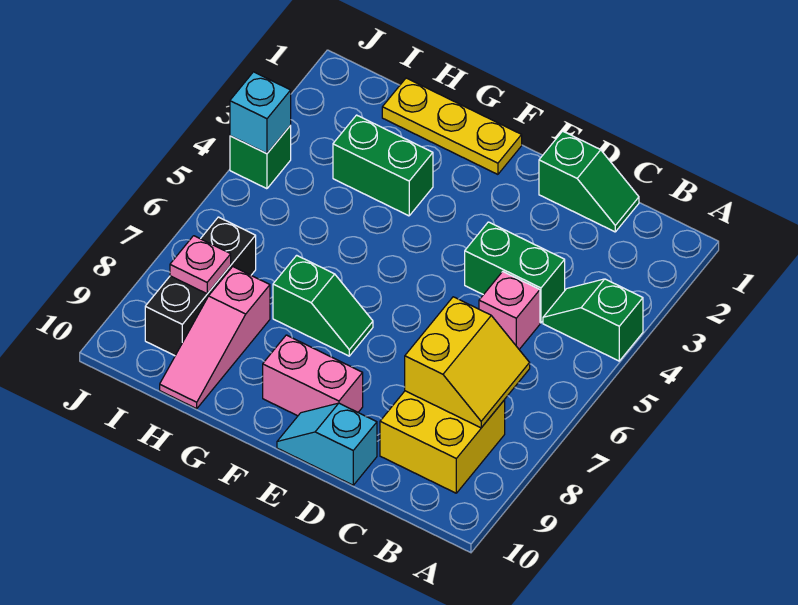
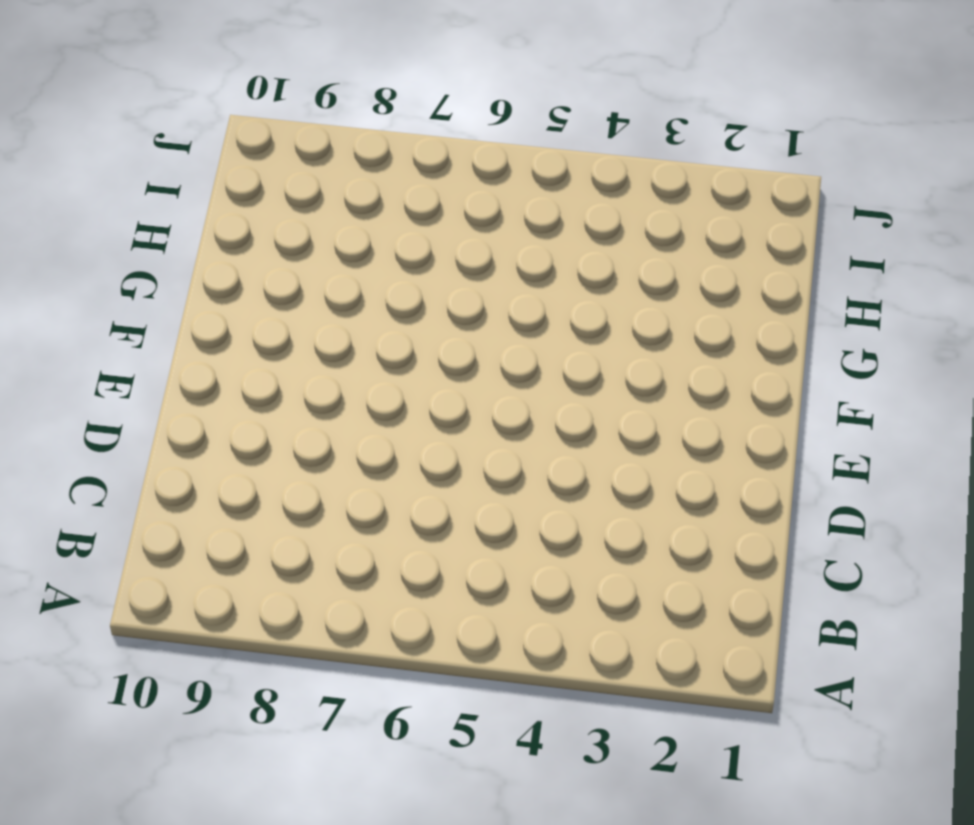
none -> green 1x2 slope [543,279,643,361]
none -> yellow 2x2 brick [380,391,505,493]
none -> green 1x2 slope [539,131,639,232]

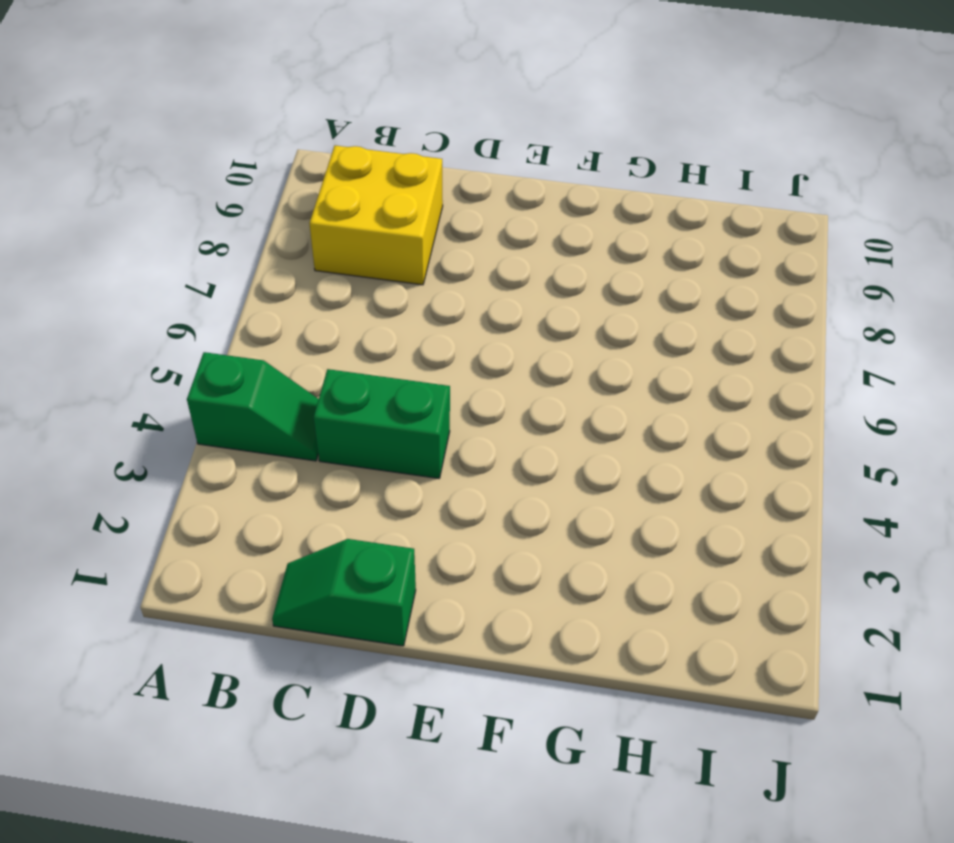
none -> pink 1x1 brick [479,272,540,349]
none -> cyan 1x2 slope [277,403,377,485]
none -> pink 1x2 brick [263,335,363,416]

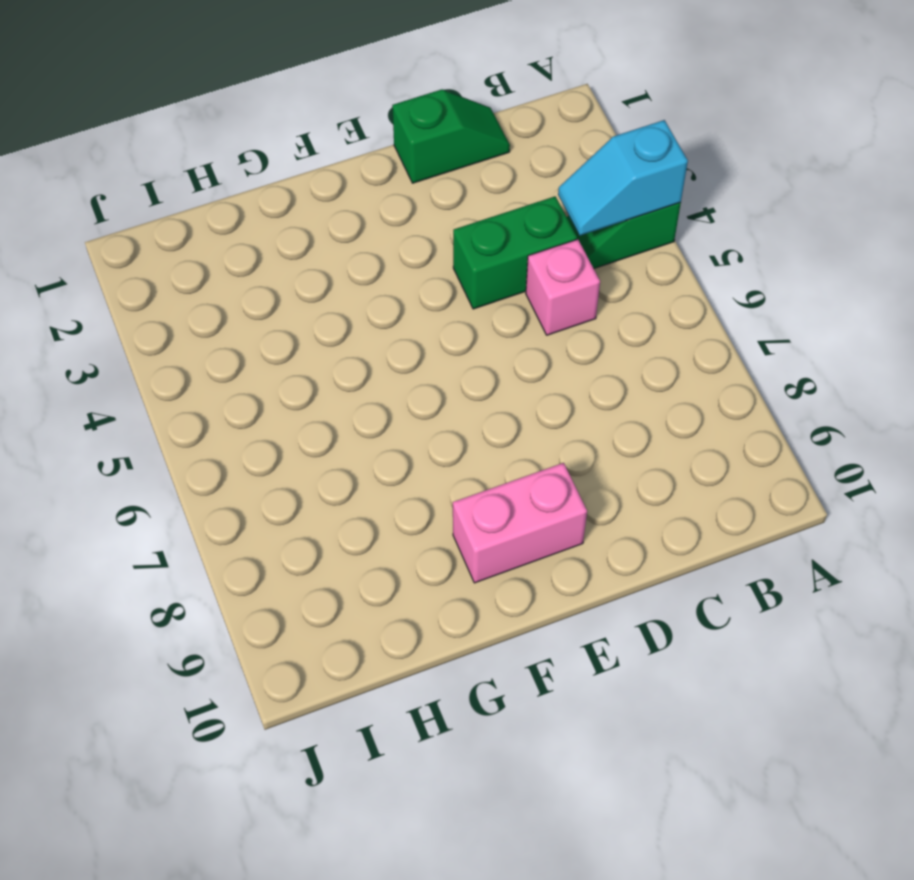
cyan 1x2 slope [558,120,688,235] -> cyan 1x2 slope moved to [277,403,377,485]
none -> yellow 2x2 brick [380,391,505,493]
none -> yellow 1x3 plate [382,78,522,174]
none -> green 1x2 slope [273,255,373,356]

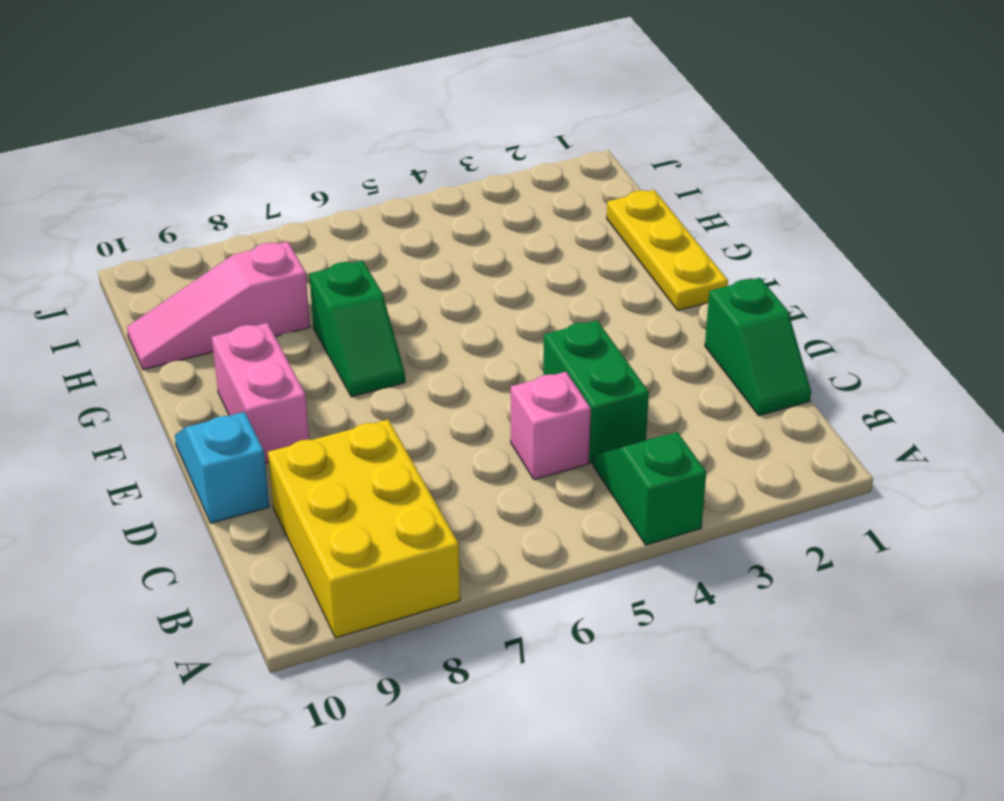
yellow 2x3 brick [268,419,460,638] -> yellow 2x2 brick [380,391,505,493]
none -> green 1x2 brick [333,115,433,216]
none -> black 1x3 brick [145,217,256,356]
none -> green 1x1 brick [230,125,291,189]

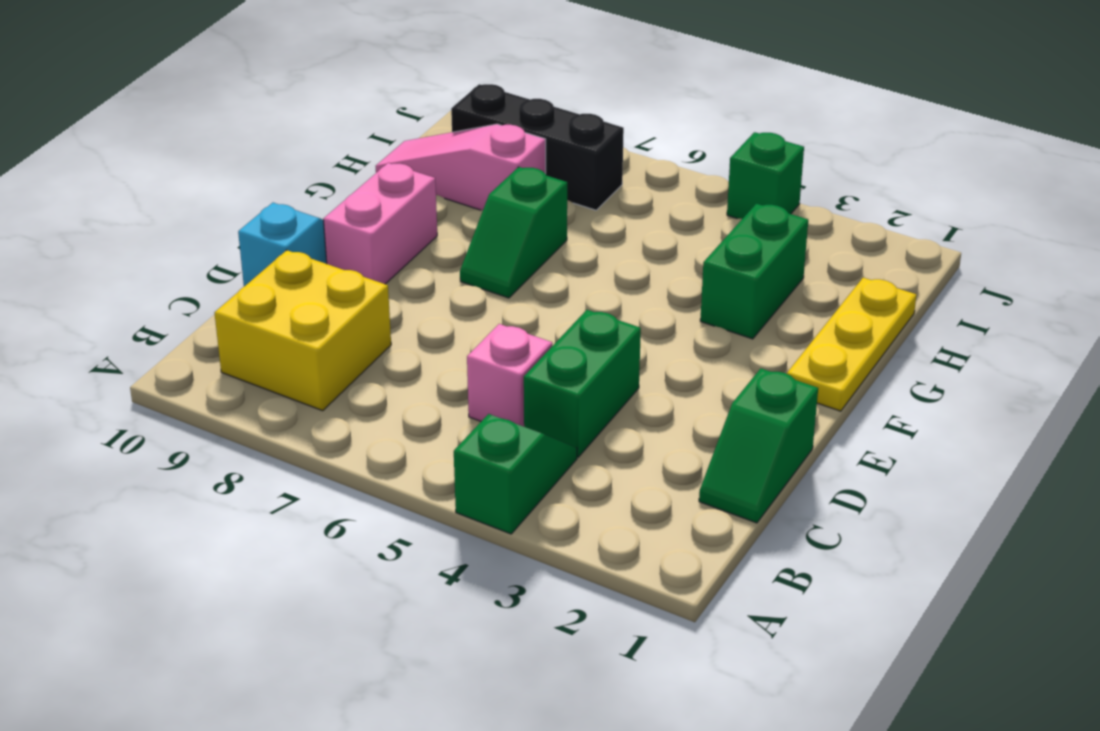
none -> yellow 2x2 slope [405,297,530,428]
none -> pink 1x1 plate [170,236,231,294]
none -> cyan 1x1 brick [230,72,291,154]

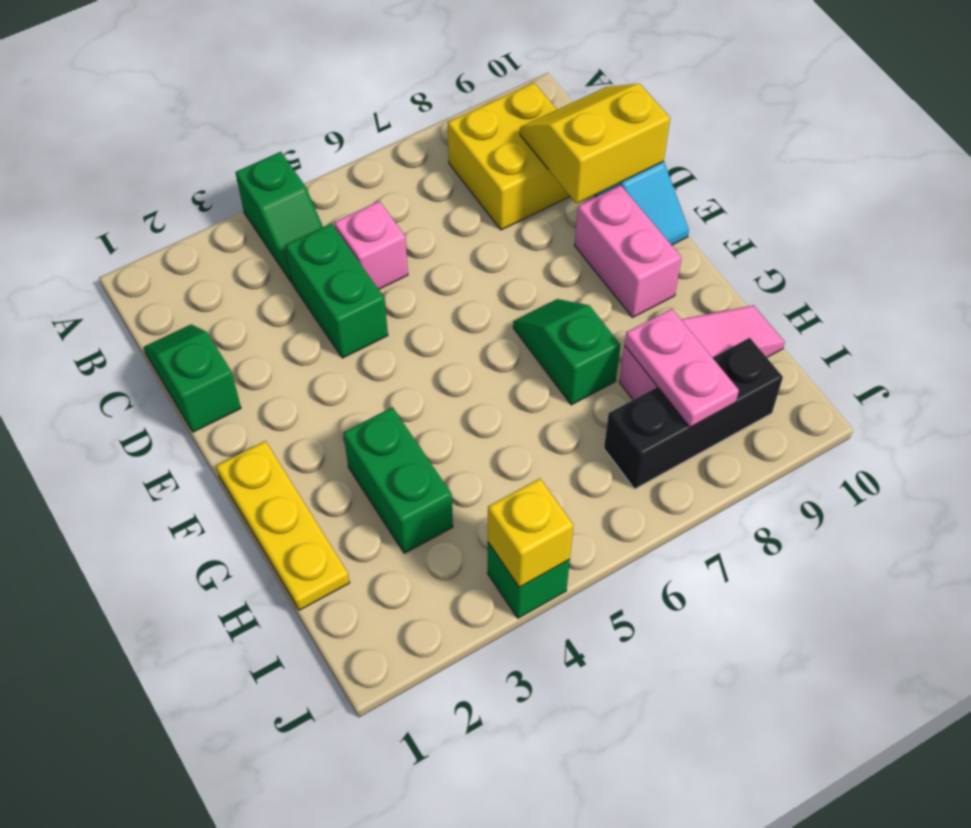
yellow 2x2 slope [520,84,670,204] -> yellow 2x2 slope moved to [405,297,530,428]
pink 1x2 plate [625,309,739,427] -> pink 1x1 plate [170,236,231,294]
yellow 1x1 brick [488,478,573,587] -> cyan 1x1 brick [230,72,291,154]

